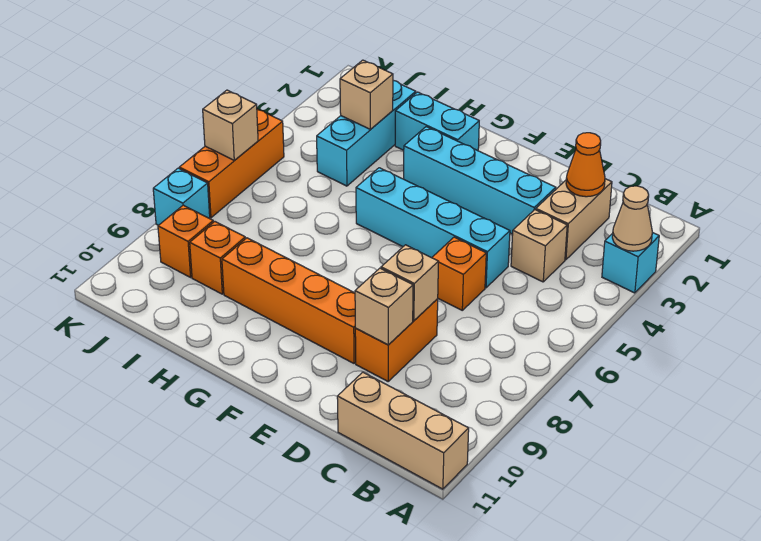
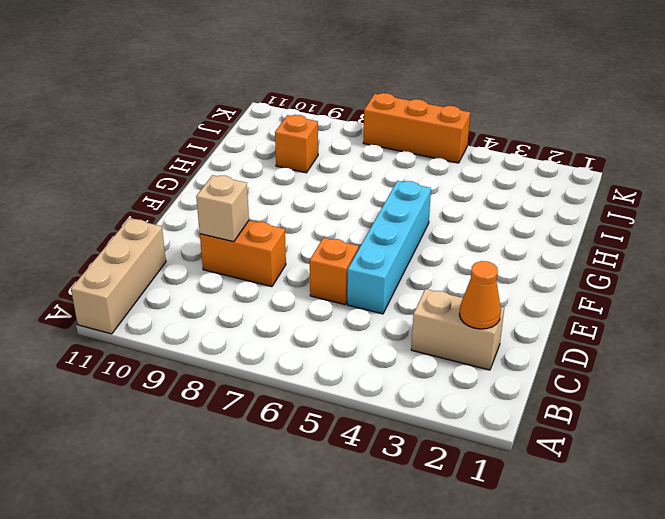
none -> cyan 1x1 brick [602,232,659,293]
none -> tan 1x1 brick [511,210,567,282]
none -> cyan 1x4 brick [404,127,556,234]

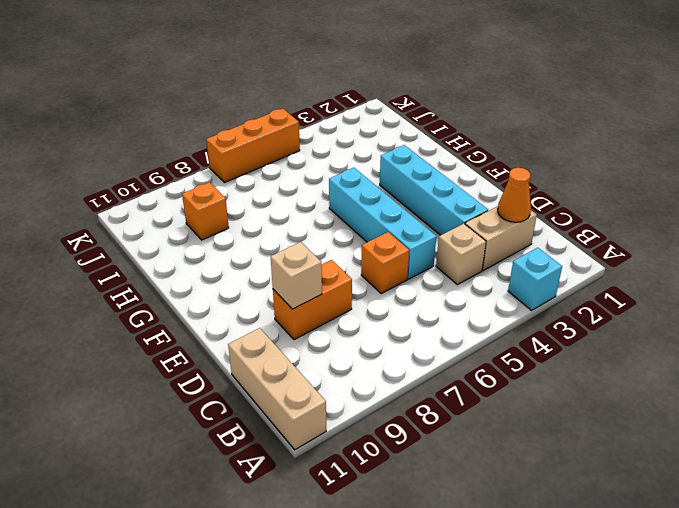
none -> orange 1x4 brick [222,238,356,363]
none -> cyan 1x2 brick [395,92,479,151]
none -> cyan 1x3 brick [317,80,416,186]

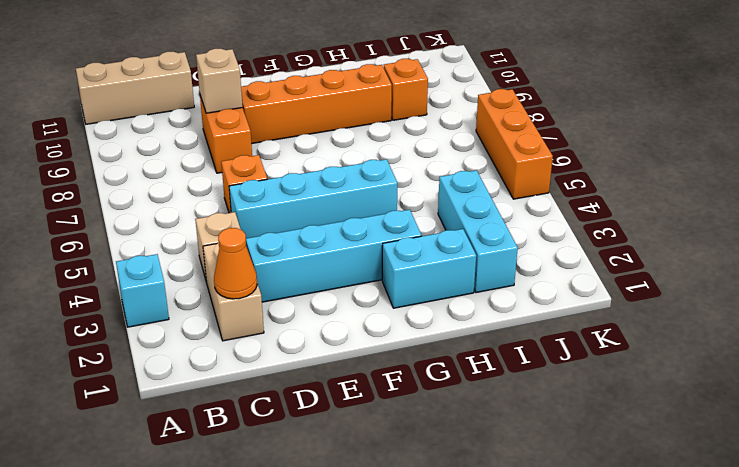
none -> orange 1x1 brick [158,205,213,277]
none -> cyan 1x1 brick [153,168,210,225]
none -> tan 1x1 cone [612,186,652,251]

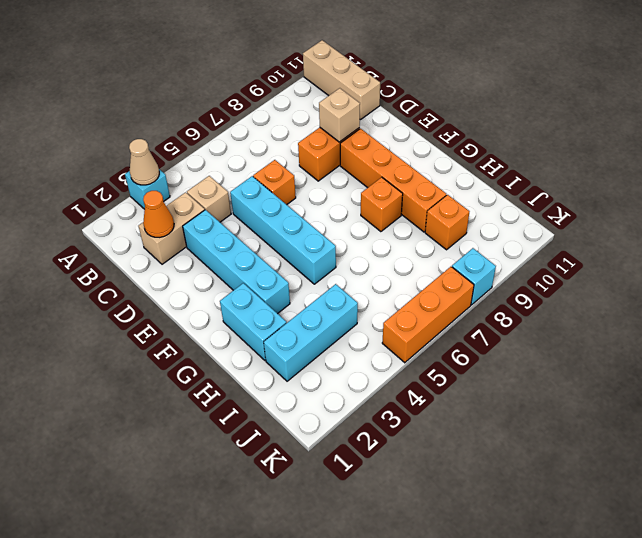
orange 1x1 brick [361,177,403,232] -> orange 1x1 brick moved to [158,205,213,277]
none -> tan 1x1 brick [381,245,439,321]
none -> tan 1x1 brick [340,60,393,129]
none -> tan 1x1 brick [203,90,258,160]

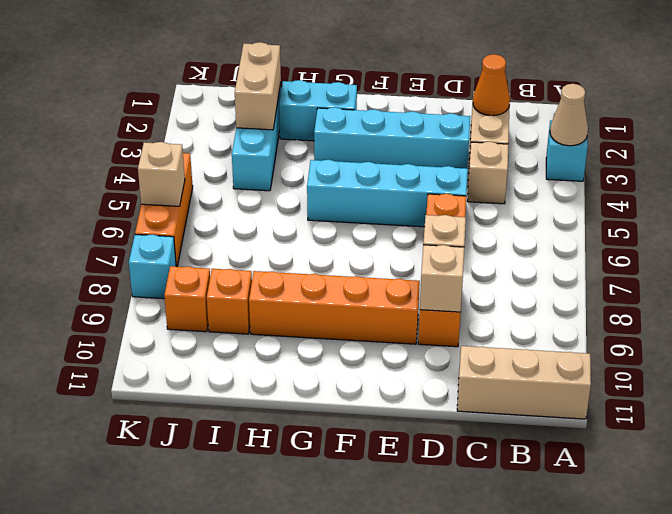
tan 1x2 brick [235,42,281,130] -> tan 1x1 brick [340,60,393,129]

